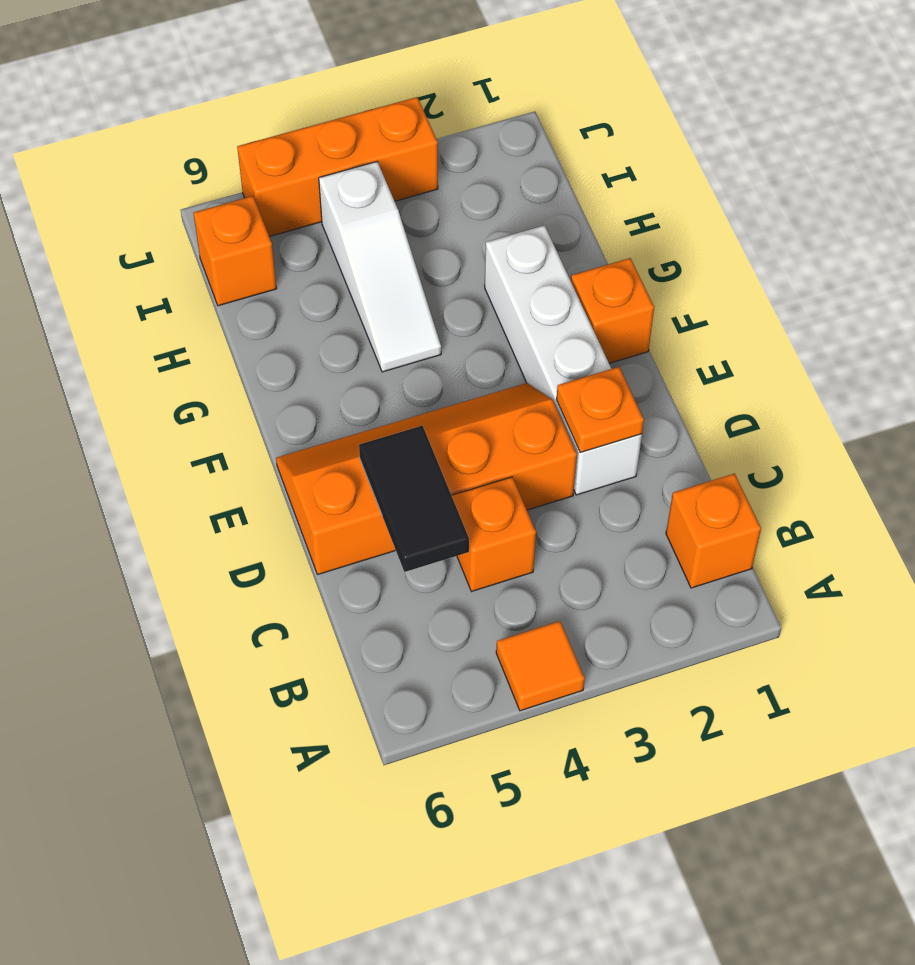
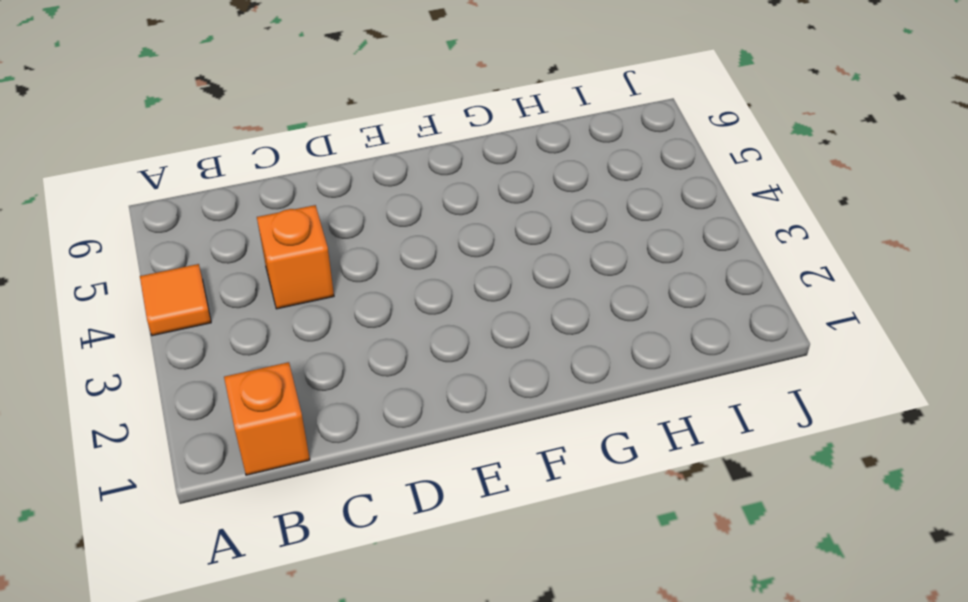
none -> white 1x4 brick [485,225,642,495]
none -> orange 2x4 slope [276,383,577,574]

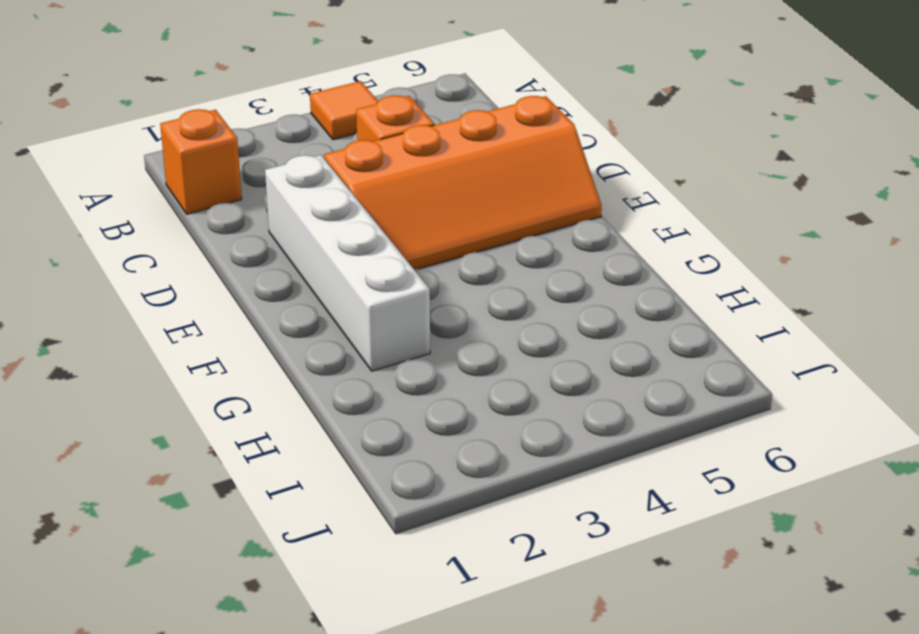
none -> orange 1x1 brick [571,258,654,363]
none -> white 1x3 slope [319,162,441,372]

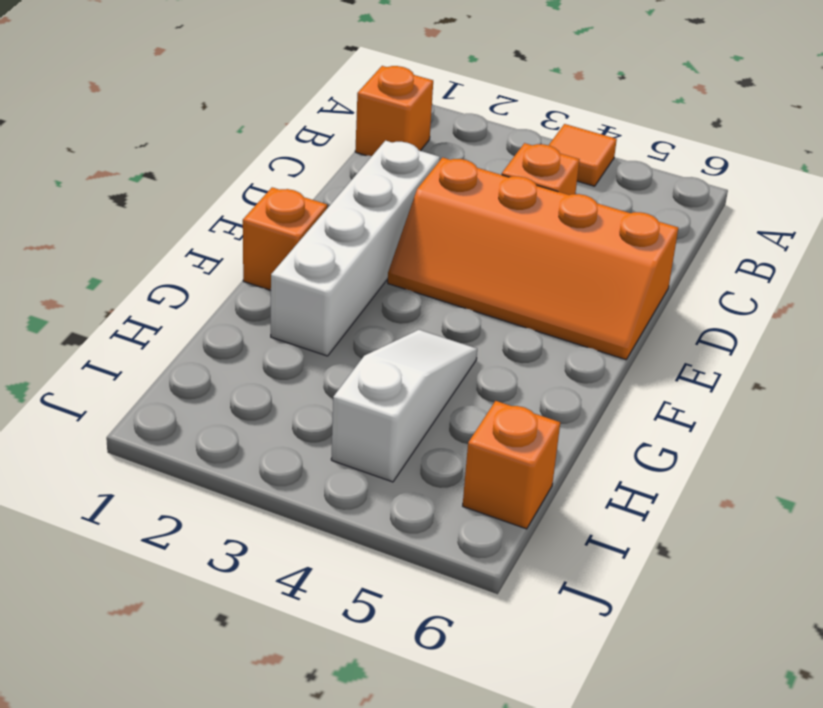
none -> orange 1x3 brick [237,97,438,237]
none -> black 1x2 tile [359,426,469,572]

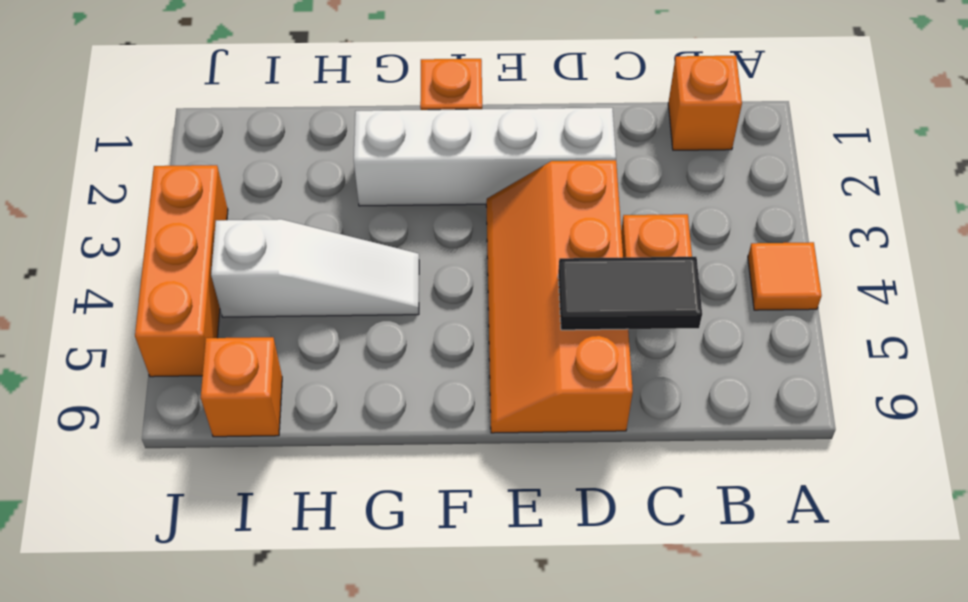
none -> orange 1x1 plate [556,367,644,452]

